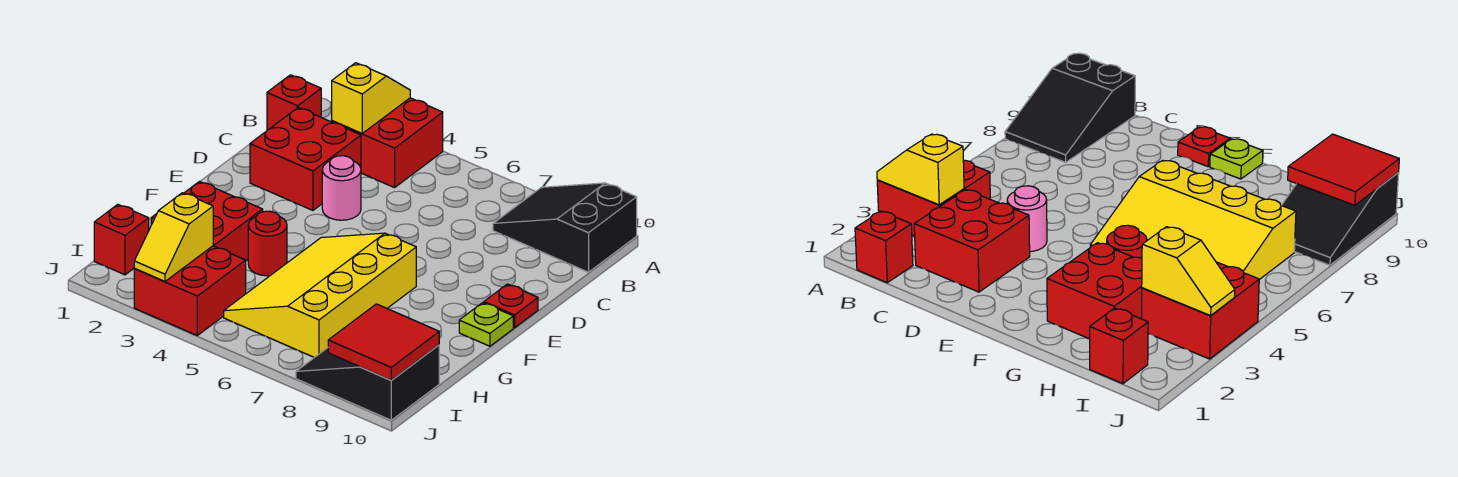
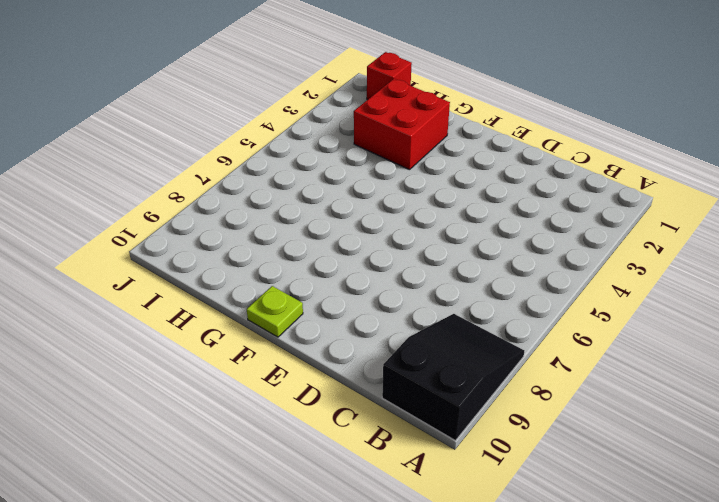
none -> red 2x2 brick [332,98,443,188]
none -> red 1x1 brick [267,75,321,130]
none -> red 2x2 brick [250,108,361,210]

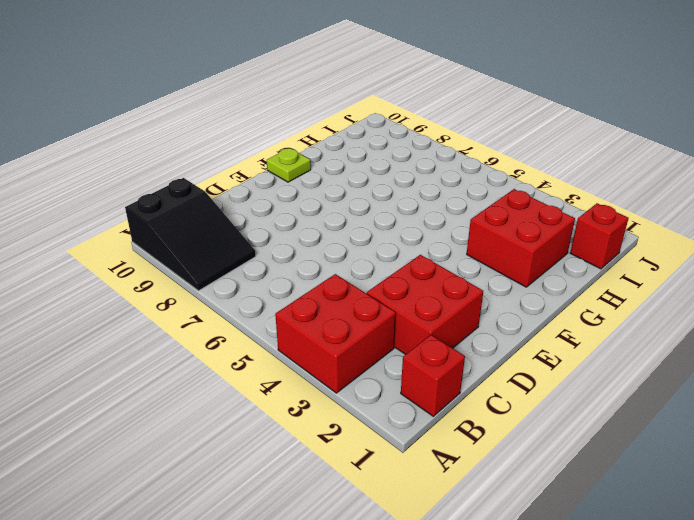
none -> pink 1x1 round brick [322,156,361,220]
none -> red 1x1 plate [484,284,538,328]
none -> yellow 3x4 slope [224,233,416,358]

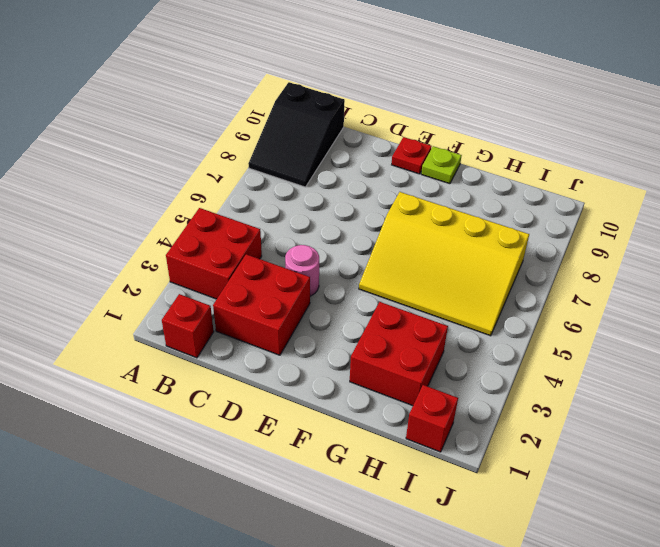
none -> red 1x1 round brick [248,211,287,276]
none -> red 2x2 brick [134,246,246,335]
none -> black 2x3 slope [296,345,439,420]

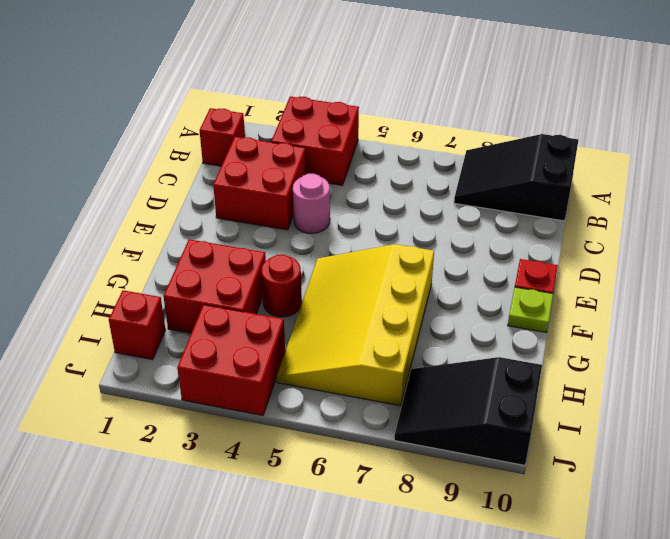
none -> yellow 1x2 slope [332,63,410,133]
none -> yellow 1x2 slope [134,193,213,282]
none -> red 2x2 tile [328,304,439,380]

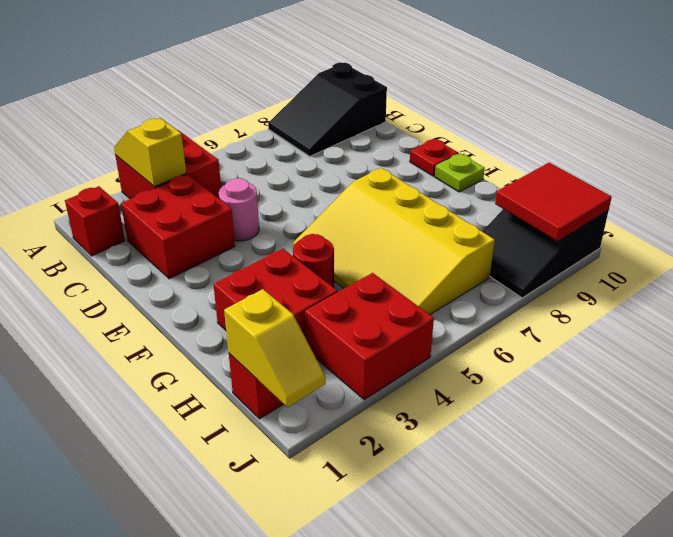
yellow 1x2 slope [224,289,326,407] -> yellow 1x2 slope moved to [134,193,213,282]

